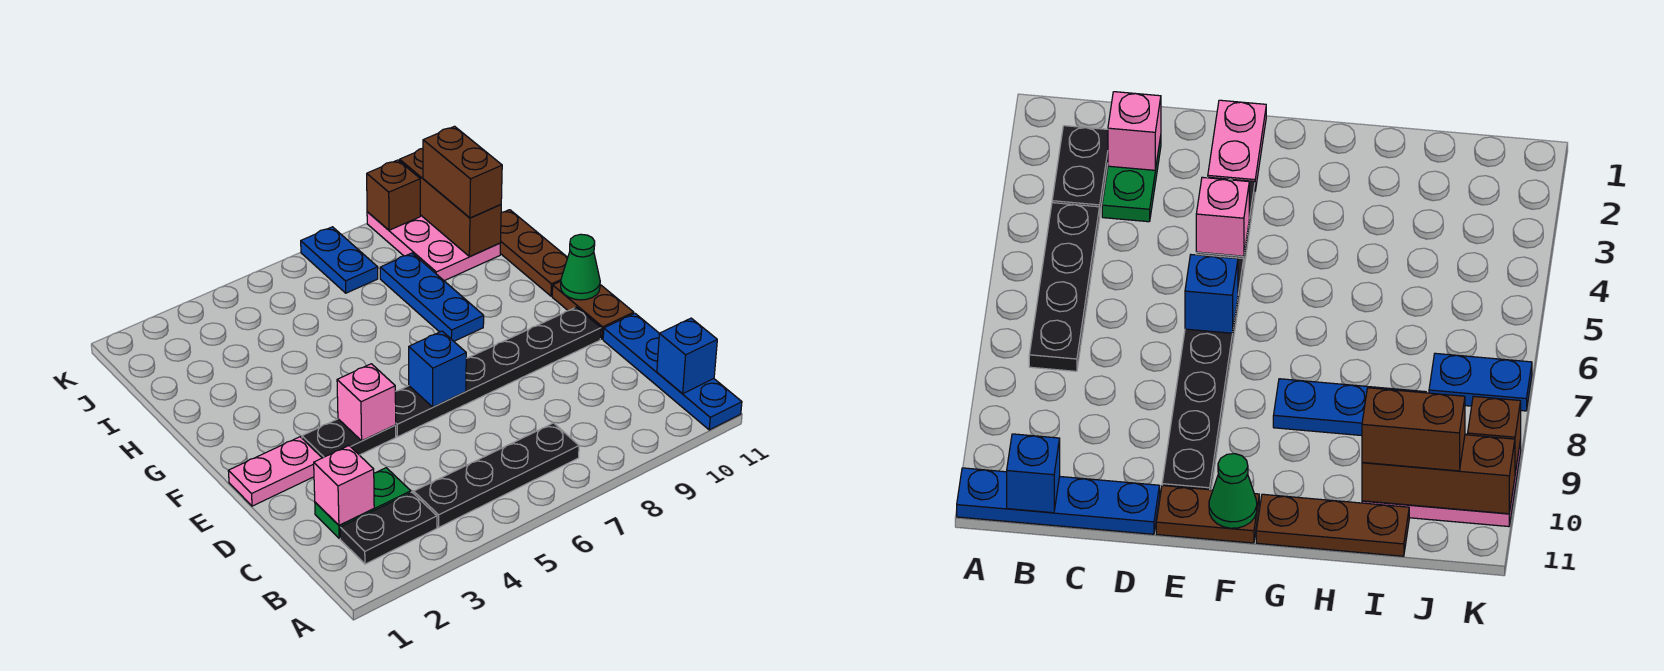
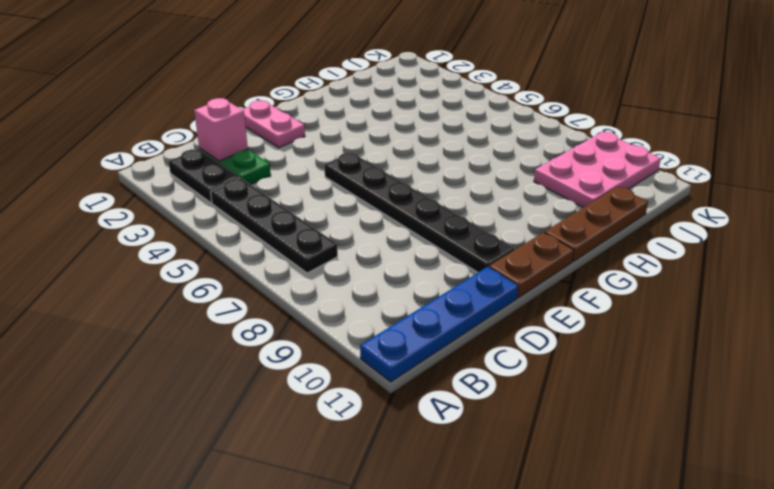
none -> black 1x2 plate [302,419,396,458]
none -> blue 1x3 plate [380,253,484,341]
none -> blue 1x2 plate [301,227,378,293]

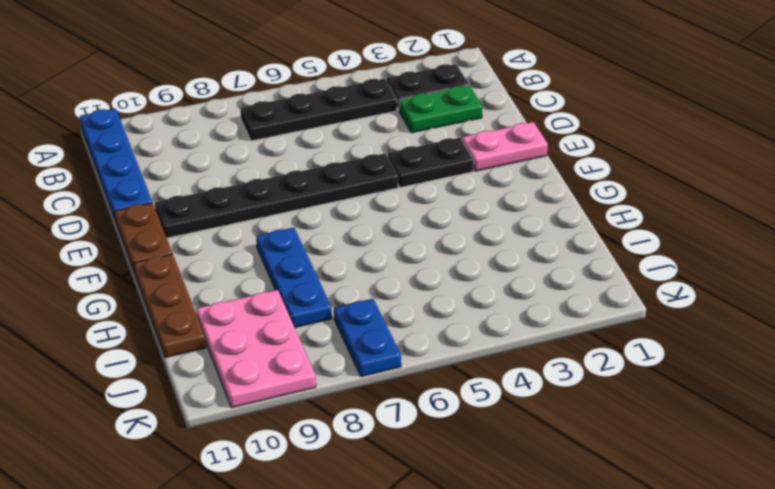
none -> blue 1x1 brick [657,318,717,393]
none -> pink 1x1 brick [314,446,374,525]
none -> pink 1x1 brick [337,364,396,441]

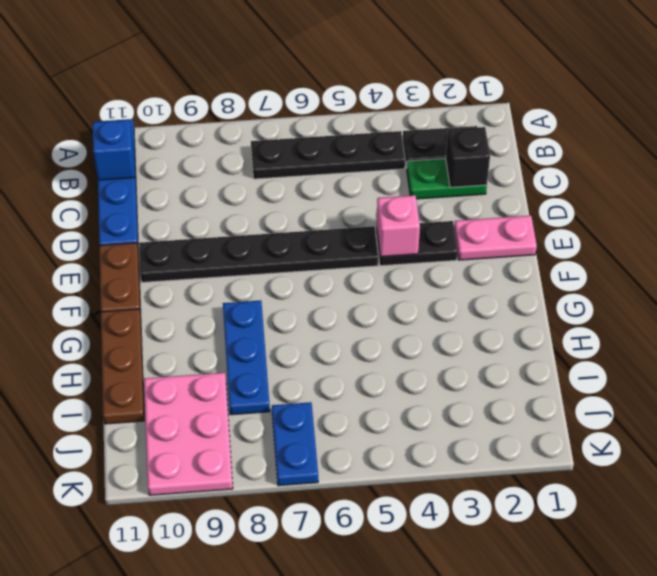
black 1x1 brick [446,127,490,187] -> pink 1x1 brick [314,446,374,525]
none -> blue 1x1 brick [409,331,466,407]
none -> green 1x1 cone [561,234,600,300]
none -> brown 1x3 brick [400,148,501,257]

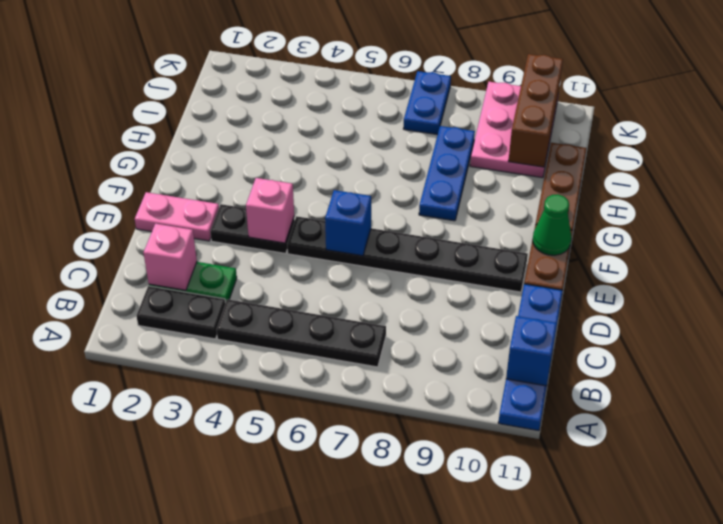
none -> brown 1x1 brick [367,160,420,230]
none -> brown 1x2 brick [423,126,502,218]

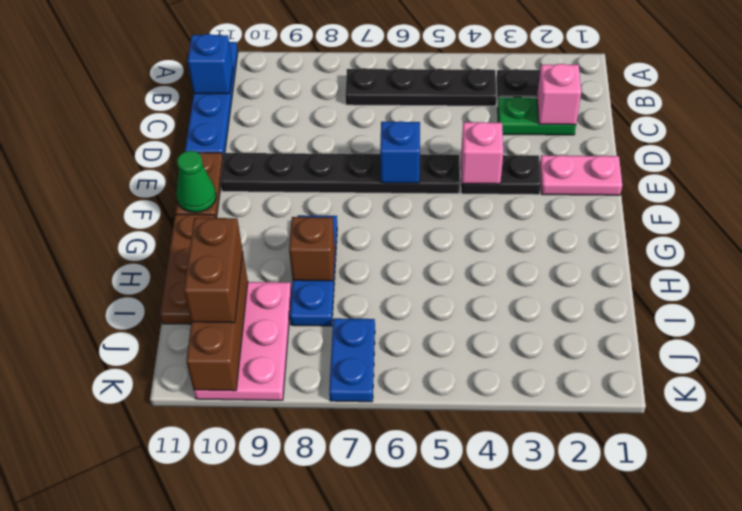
brown 1x1 brick [289,217,335,281] -> brown 1x1 brick moved to [367,160,420,230]

